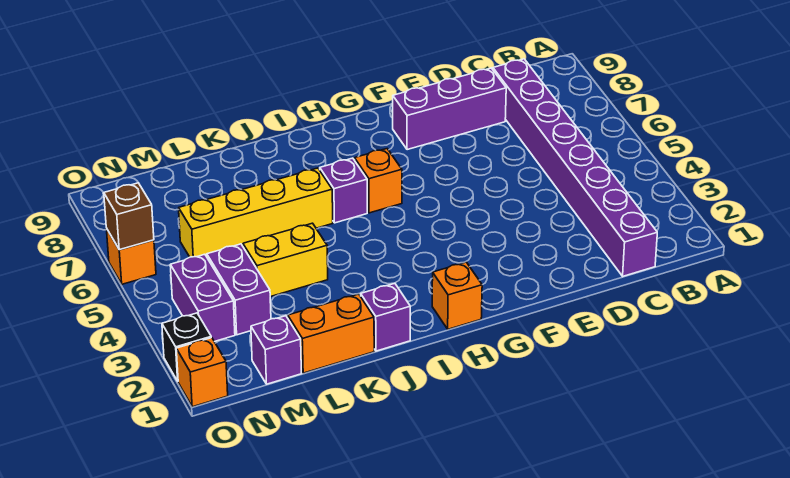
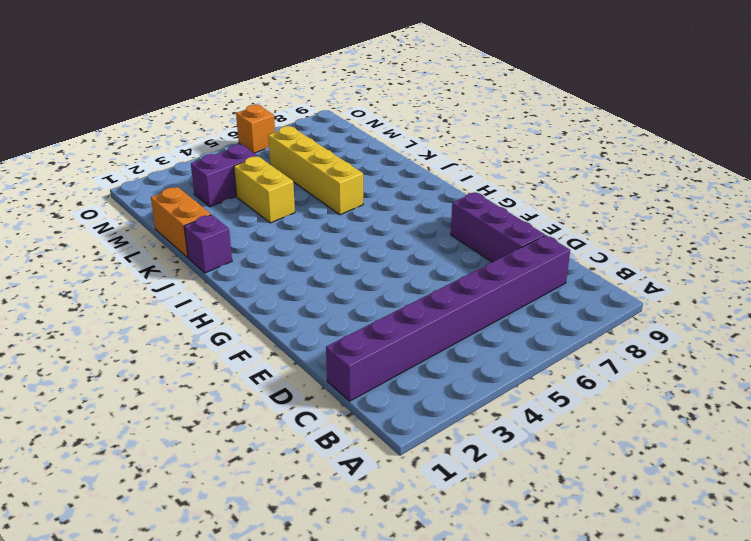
none -> orange 1x1 brick [432,262,482,329]
none -> orange 1x1 brick [355,149,402,213]
none -> purple 1x1 brick [320,158,367,223]

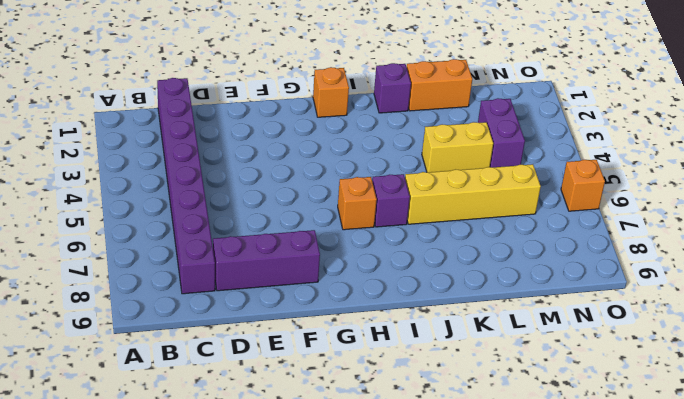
none -> purple 1x1 brick [251,316,301,384]
none -> purple 1x2 brick [170,254,235,342]
none -> orange 1x1 brick [176,338,228,407]

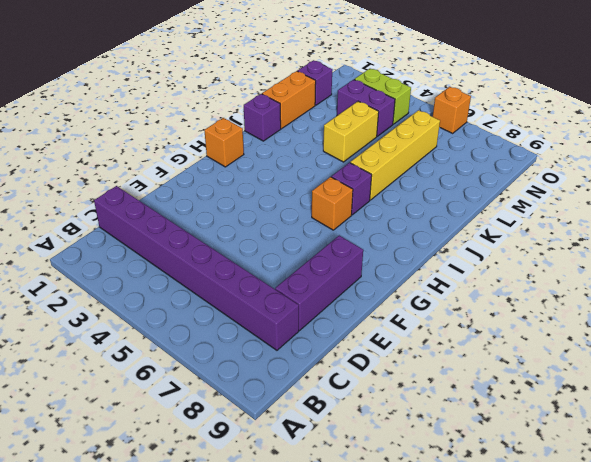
lime 1x2 brick [354,69,411,124] -> purple 1x2 brick [170,254,235,342]
none -> orange 1x1 brick [176,338,228,407]
none -> black 1x1 brick [162,313,211,381]
none -> brown 1x1 brick [104,183,154,250]

